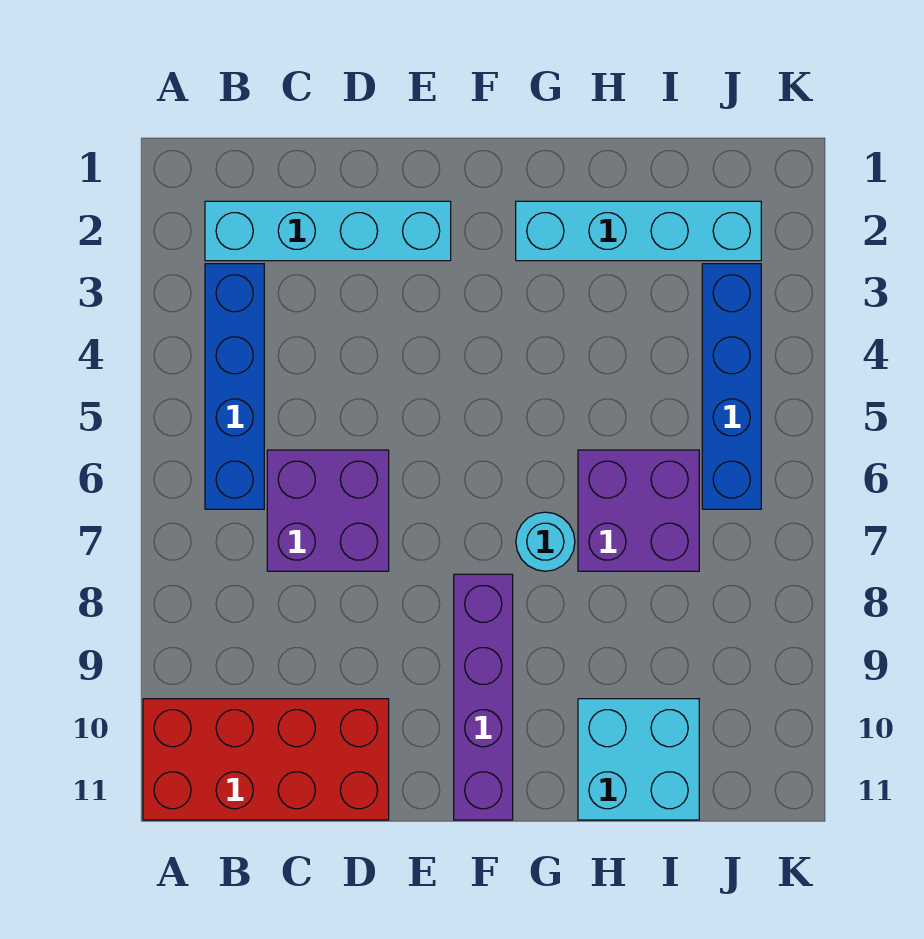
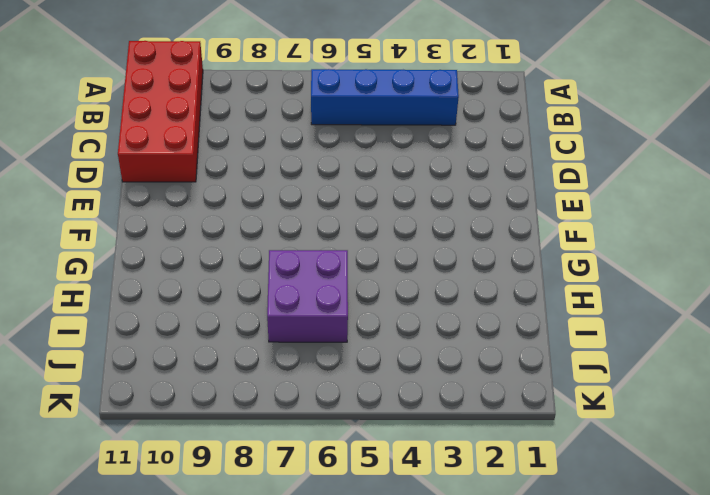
none -> cyan 1x4 brick [205,201,451,261]
none -> purple 2x2 brick [267,450,389,571]

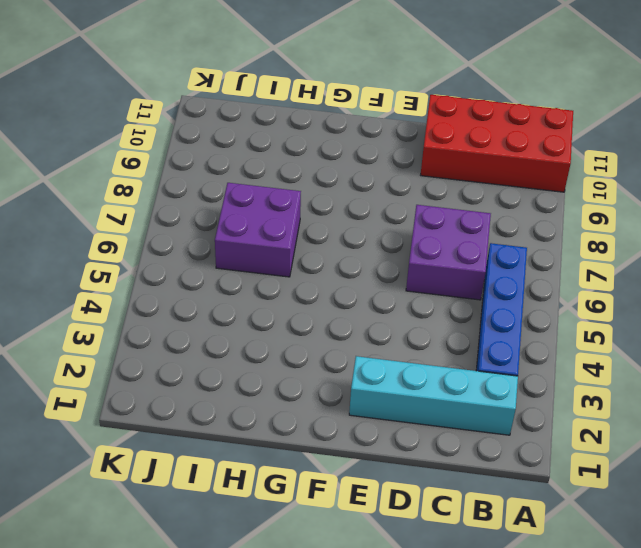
none -> purple 1x4 brick [454,574,513,820]
none -> cyan 1x4 brick [516,201,761,261]

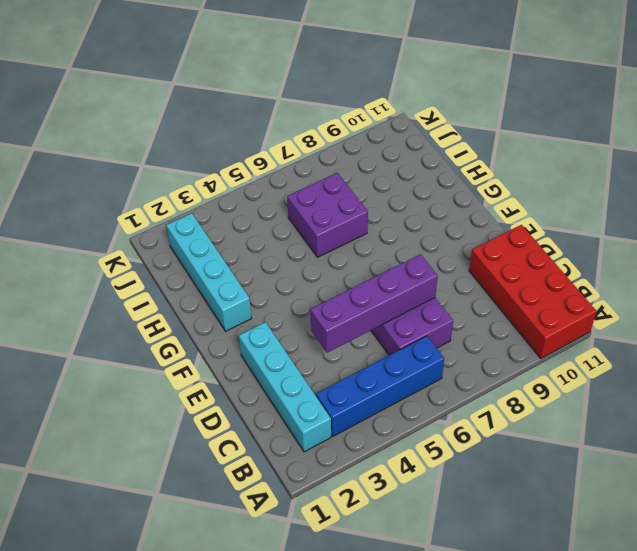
purple 1x4 brick [310,254,438,353] -> purple 1x4 brick moved to [454,574,513,820]
none -> cyan 1x1 round brick [516,512,575,571]
none -> cyan 2x2 brick [578,699,699,820]

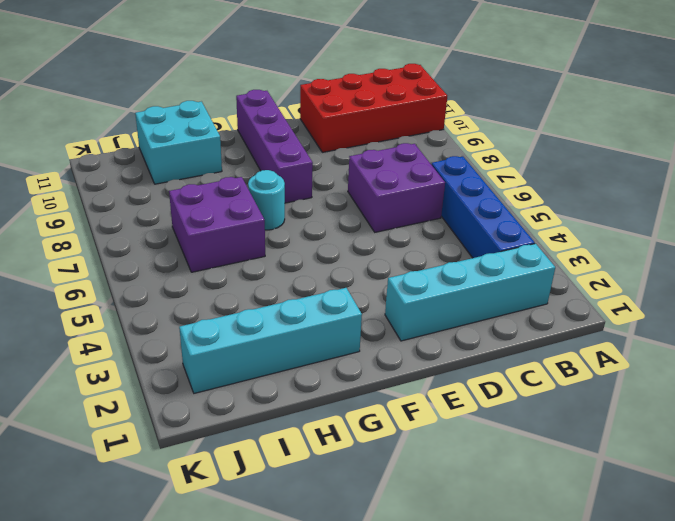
none -> blue 1x4 brick [702,264,761,509]

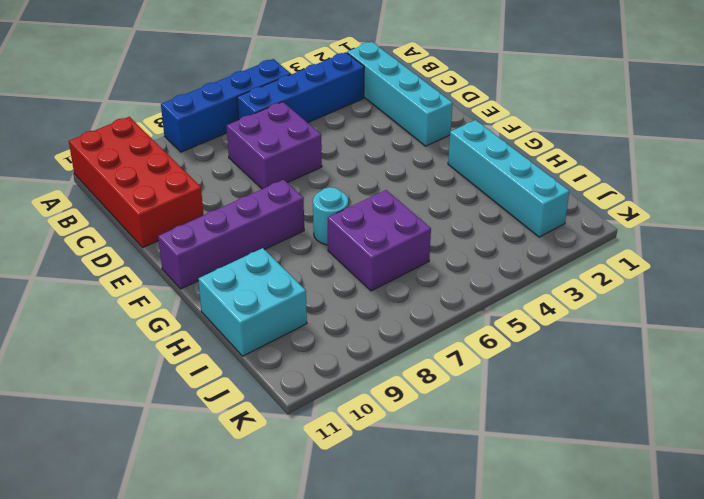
blue 1x4 brick [161,59,291,152] -> blue 1x4 brick moved to [702,264,761,509]

